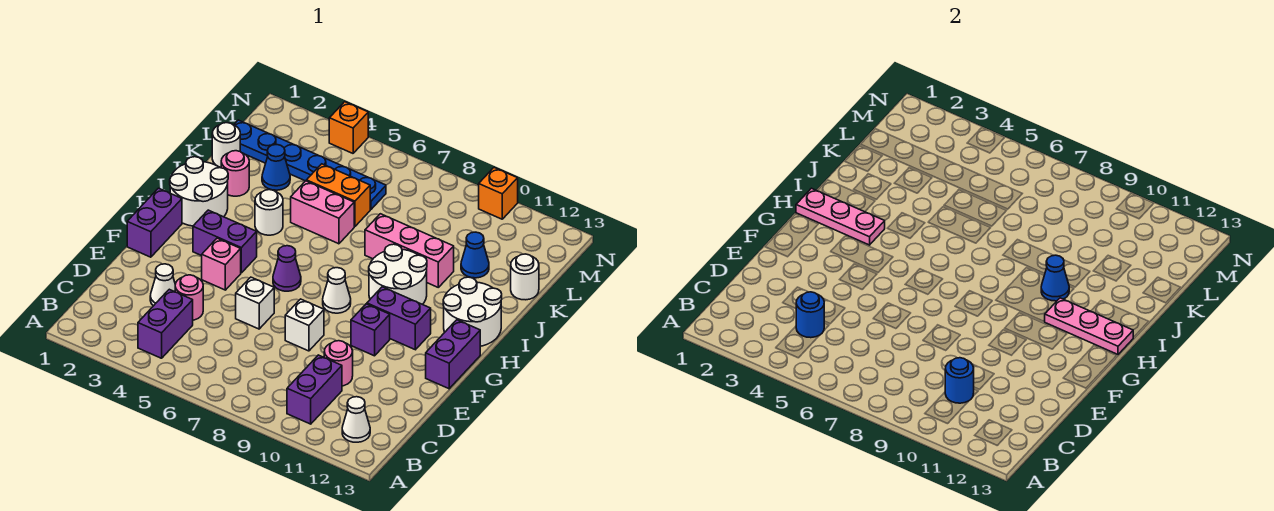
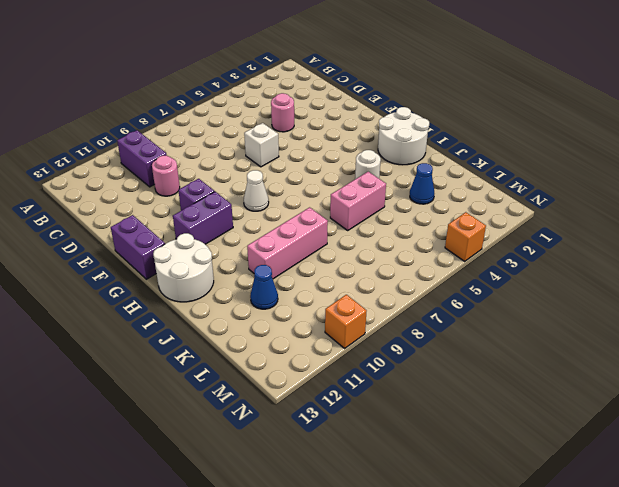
none -> purple 1x2 brick [138,289,193,358]
none -> white 1x1 cone [342,397,370,442]
none -> white 1x1 cone [150,264,175,306]
none -> white 1x1 brick [285,299,324,351]

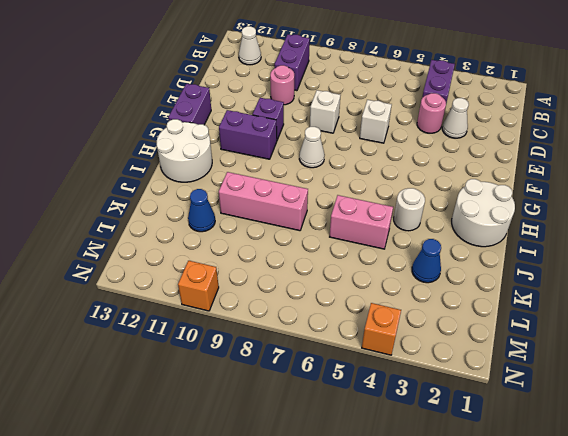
none -> purple 1x2 brick [127,188,182,257]
none -> pink 1x1 brick [202,238,241,290]
none -> purple 1x2 brick [193,210,257,273]
none -> purple 1x1 cone [273,246,301,291]

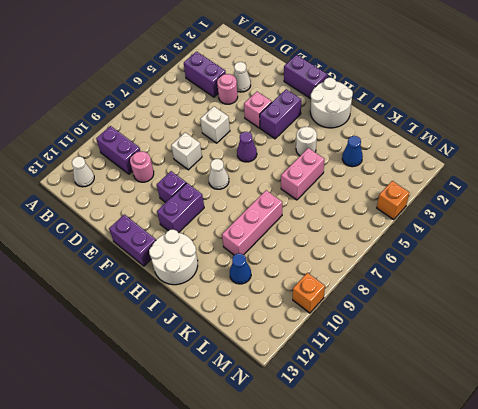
none -> white 2x2 round brick [369,244,427,305]
none -> pink 1x1 round brick [221,151,249,196]
none -> white 1x1 round brick [212,123,240,167]
none -> orange 1x2 brick [306,164,370,227]

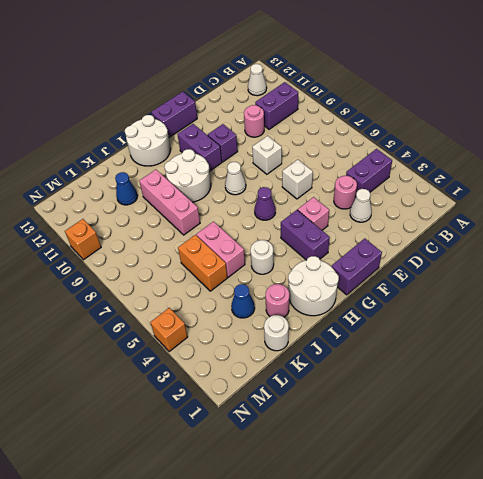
none -> white 1x1 round brick [511,254,539,300]
none -> blue 1x6 plate [234,120,386,210]
none -> blue 1x1 round brick [796,292,824,338]
none -> blue 1x1 round brick [945,358,974,403]

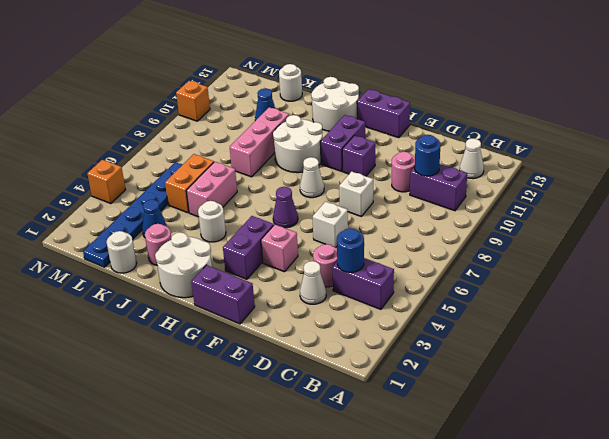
none -> pink 1x3 plate [796,188,885,245]
none -> pink 1x3 plate [1045,298,1133,354]
none -> blue 1x1 cone [1041,255,1069,301]

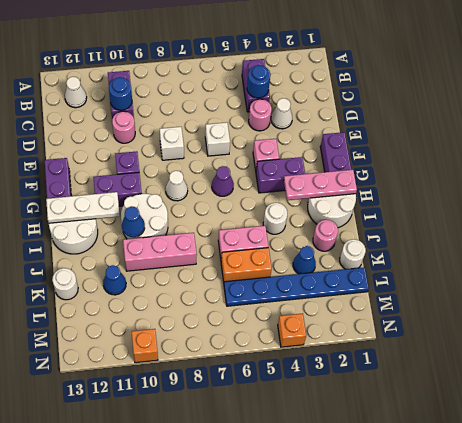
white 1x3 plate [46,192,120,223] -> pink 1x3 plate [1045,298,1133,354]

